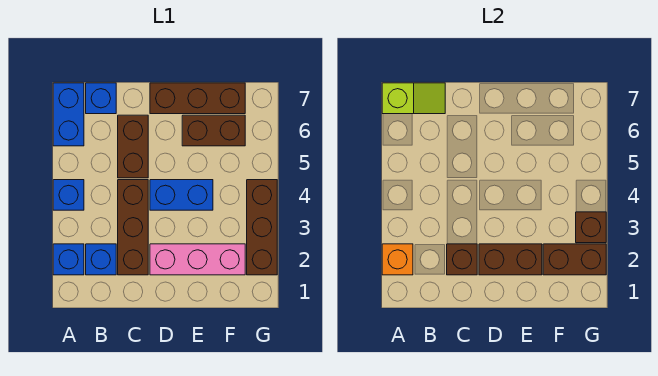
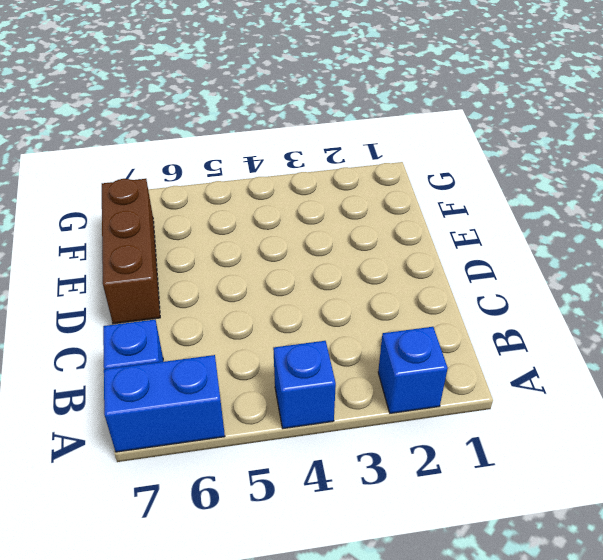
none -> blue 1x1 brick [86,244,116,275]
none -> brown 1x3 brick [118,180,148,275]
none -> brown 1x2 brick [118,115,148,178]

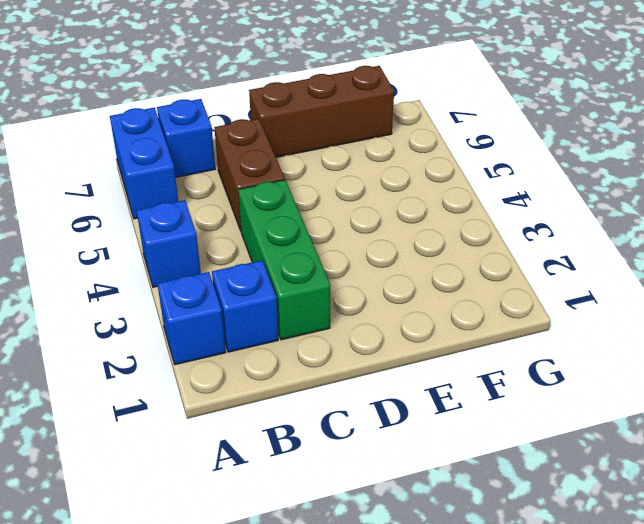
green 1x3 brick [238,180,330,340] -> brown 1x3 brick [118,180,148,275]
none -> pink 1x3 brick [150,244,245,275]
none -> blue 1x2 brick [150,180,213,210]
none -> brown 1x2 brick [182,115,245,146]

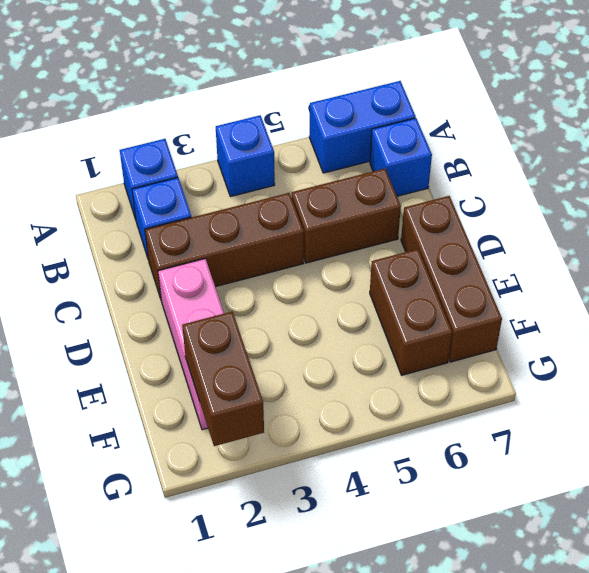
none -> blue 1x2 brick [150,180,213,210]
none -> brown 1x3 brick [247,180,277,275]
none -> orange 1x1 brick [382,244,413,275]

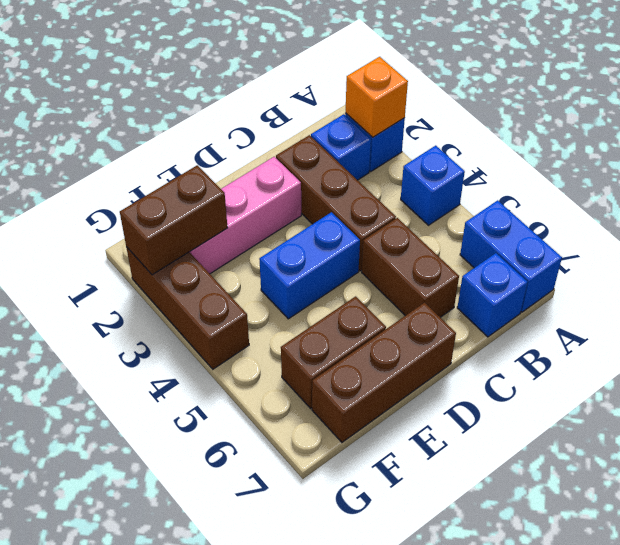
none -> lime 1x2 slope [382,83,445,114]
none -> brown 1x1 brick [447,244,477,275]
none -> brown 1x2 brick [479,244,542,275]

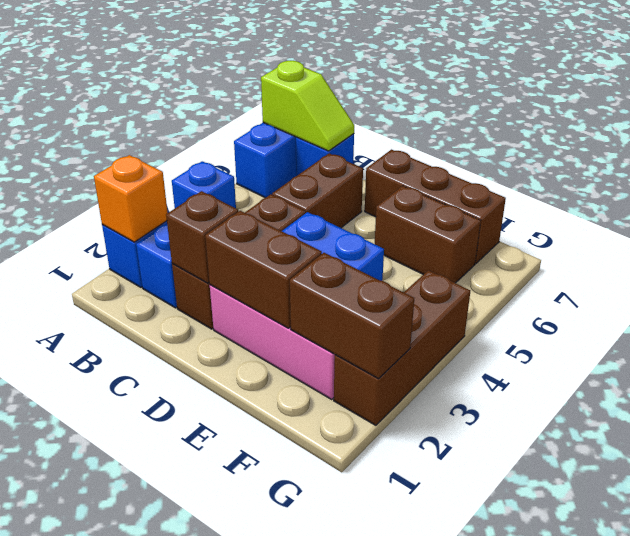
none -> brown 1x1 brick [576,212,606,243]

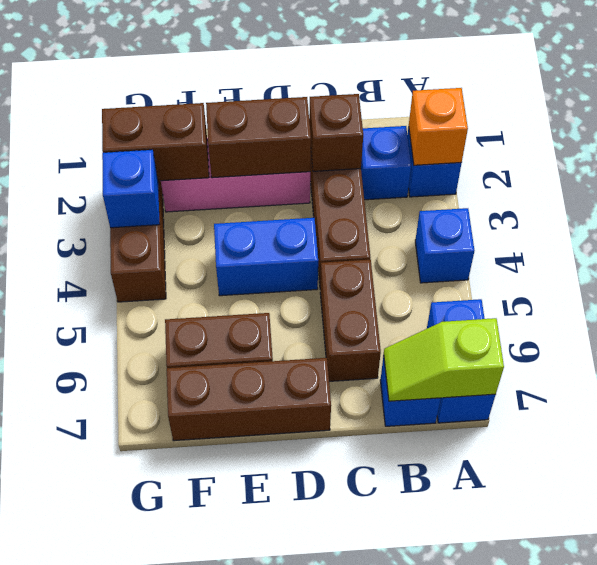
blue 1x1 brick [102,150,160,228] -> brown 1x1 brick [576,212,606,243]

